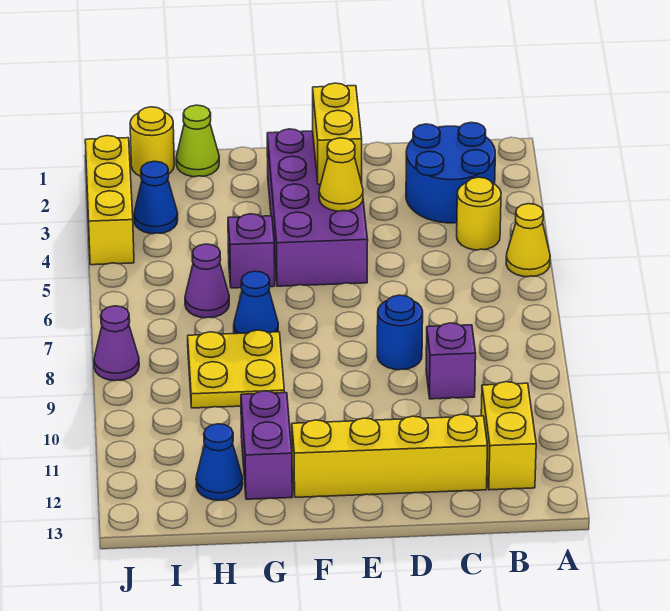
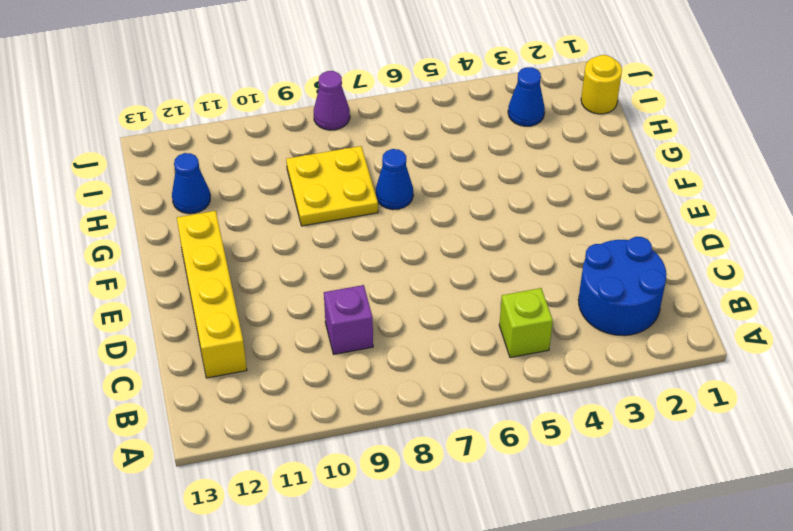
lime 1x1 brick [499,288,553,358] -> none
none -> yellow 1x1 cone [506,204,550,277]
none -> yellow 1x1 round brick [457,177,501,250]
none -> yellow 1x2 brick [481,382,536,490]

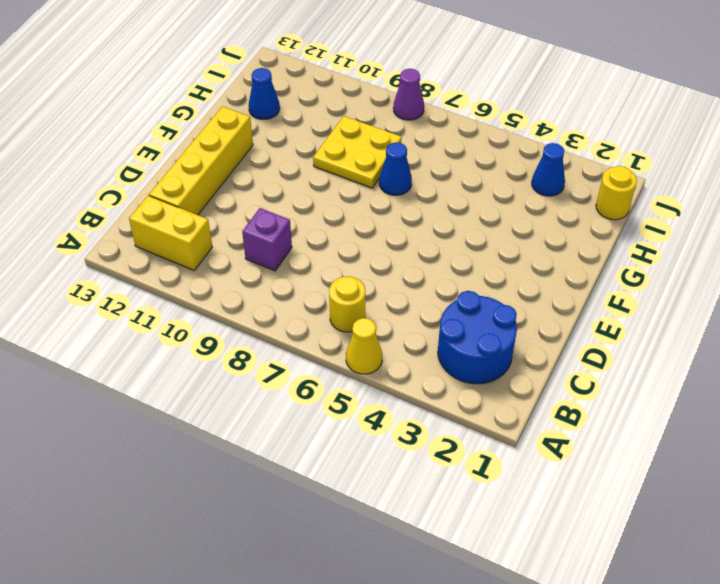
yellow 1x1 round brick [329,277,365,332] -> yellow 1x1 round brick moved to [457,177,501,250]
none -> blue 1x1 round brick [377,295,423,370]
none -> purple 2x4 brick [267,129,368,286]
none -> purple 1x1 brick [228,214,275,288]

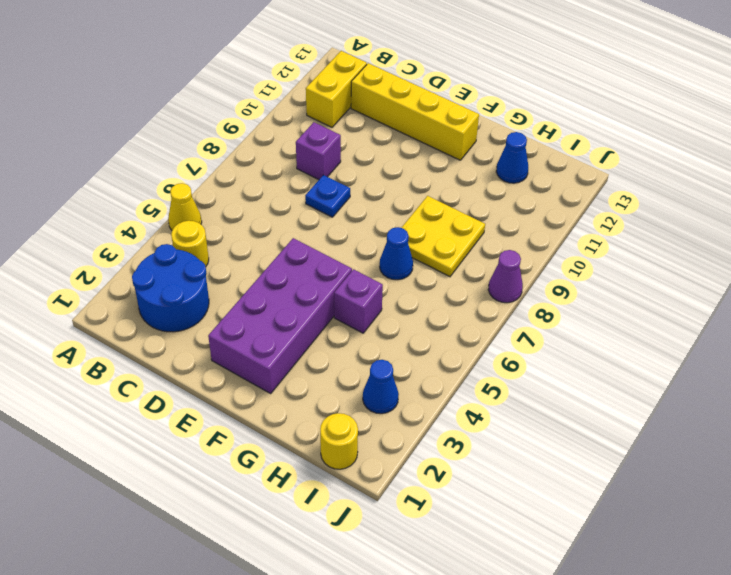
blue 1x1 plate [305,175,350,217] -> blue 1x1 round brick [377,295,423,370]
none -> purple 1x2 brick [241,391,292,499]
none -> lime 1x1 cone [176,105,219,177]
none -> purple 1x1 cone [185,244,229,318]

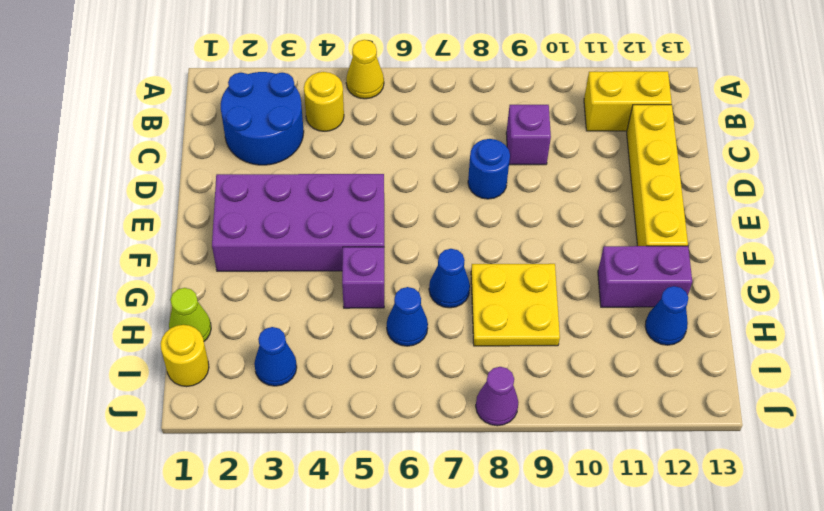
blue 1x1 cone [387,287,428,346] -> purple 1x1 cone [185,244,229,318]
none -> yellow 1x3 brick [85,136,134,265]
none -> yellow 1x2 brick [313,83,362,184]
none -> yellow 1x1 cone [319,138,363,211]

